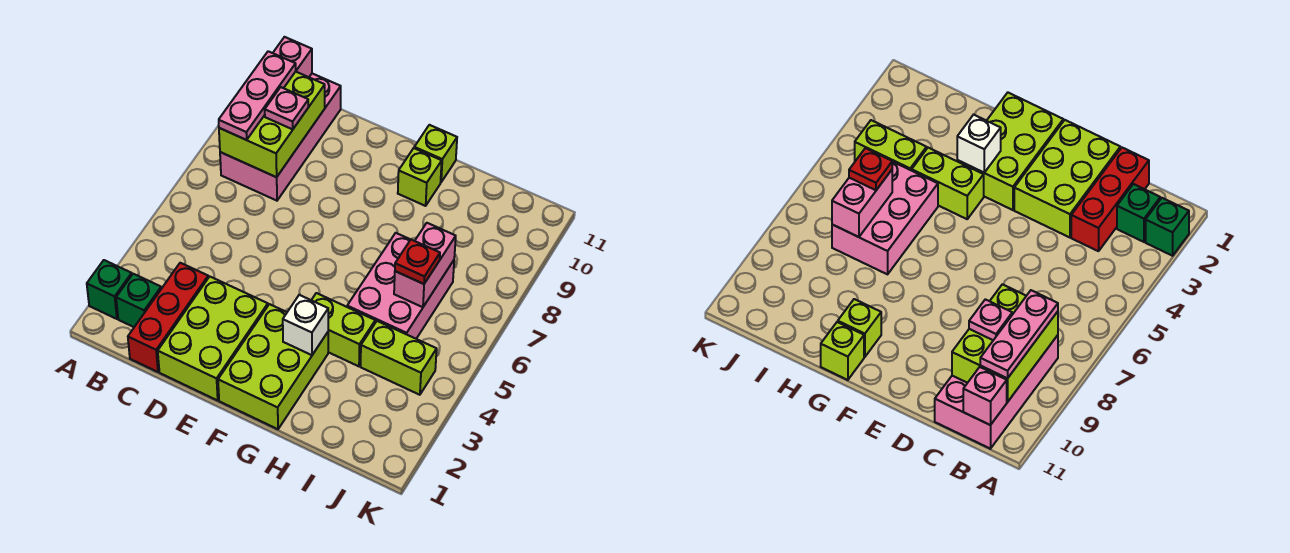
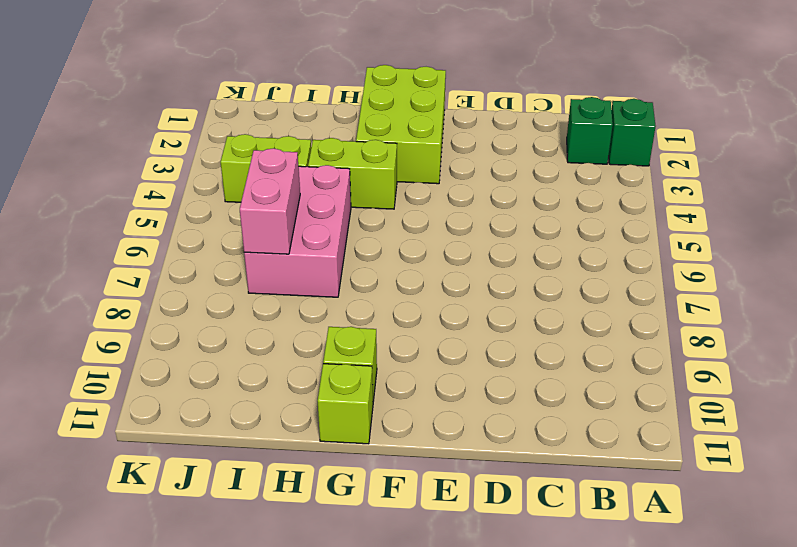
none -> pink 2x4 brick [220,74,341,201]
none -> red 1x3 brick [128,263,208,372]
none -> lime 2x3 brick [158,277,268,400]

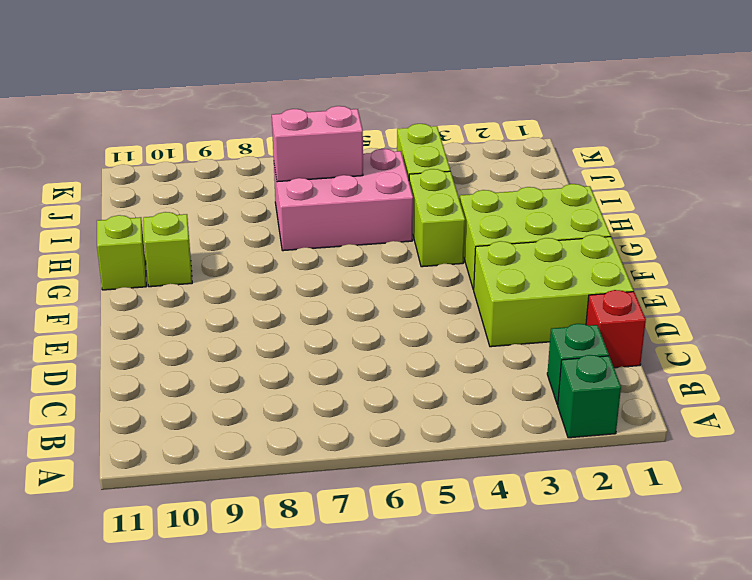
red 1x1 brick [586,290,646,368] -> red 1x3 brick [128,263,208,372]
none -> pink 2x4 brick [220,74,341,201]
none -> lime 2x3 brick [219,72,325,177]
none -> pink 1x1 brick [273,37,312,77]

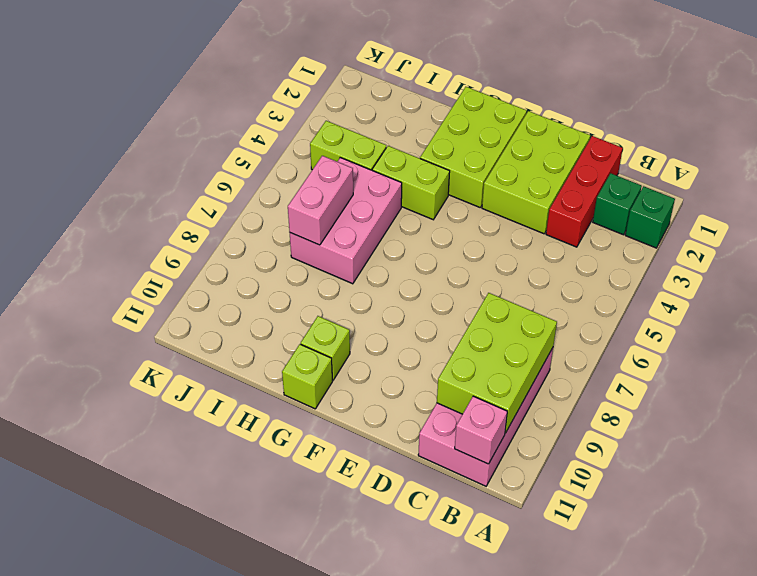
none -> white 1x1 brick [283,295,328,355]
none -> pink 1x3 plate [219,51,296,140]
none -> pink 1x1 plate [265,87,308,129]

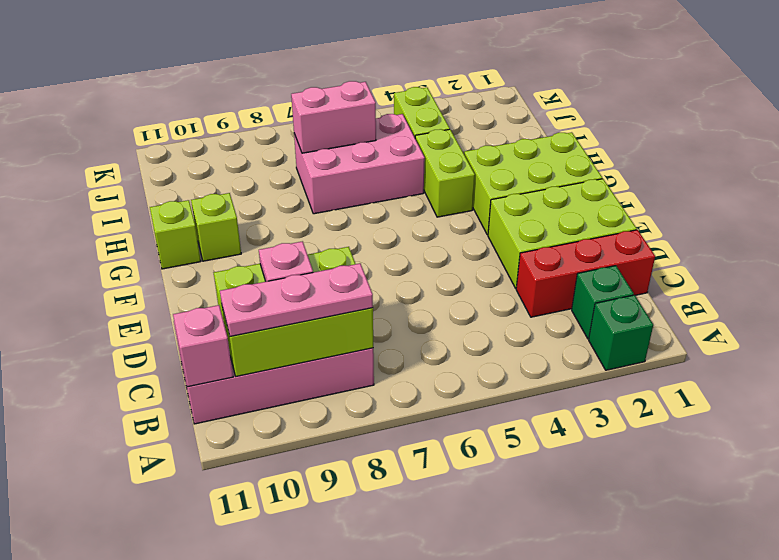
none -> white 1x1 brick [283,295,328,355]
none -> red 1x1 plate [395,240,440,284]

